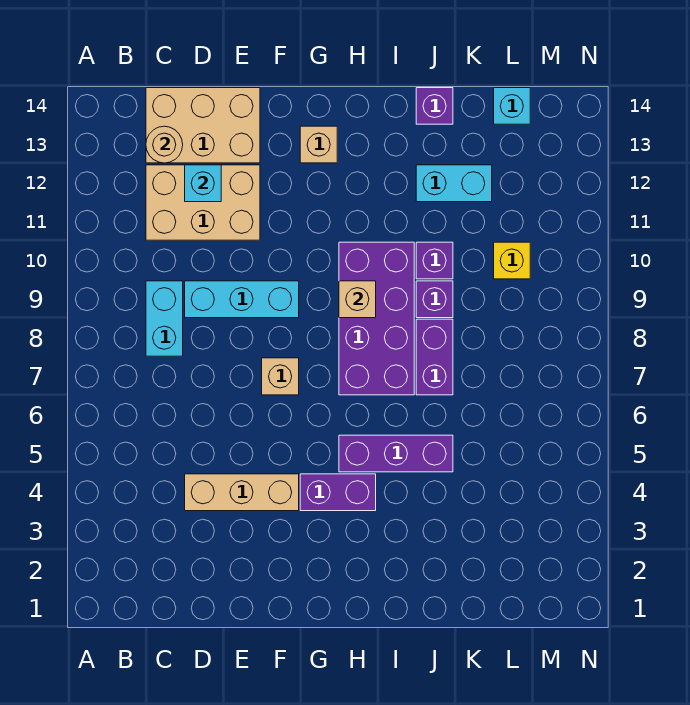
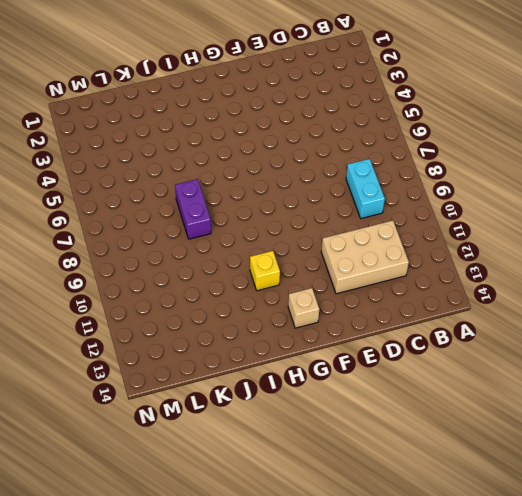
yellow 1x1 brick [250,251,280,291] -> yellow 1x1 brick moved to [494,242,530,279]
none -> tan 2x3 brick [146,88,260,163]
none -> tan 1x3 brick [185,474,299,511]
none -> cyan 1x3 brick [185,281,299,318]

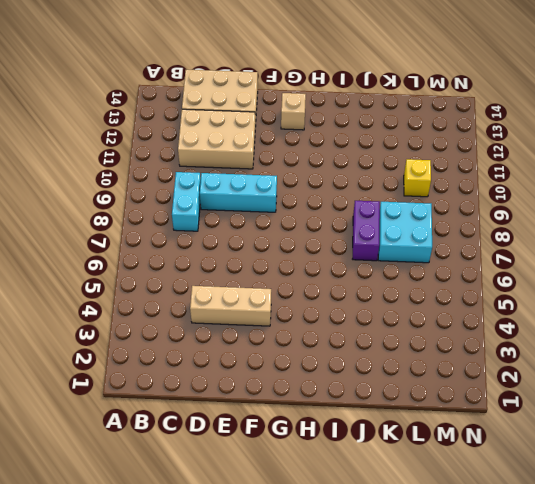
cyan 2x2 brick [378,202,432,263] -> none
none -> tan 1x1 brick [262,358,299,395]
none -> purple 1x2 brick [300,474,376,511]
none -> purple 1x3 brick [339,435,453,472]

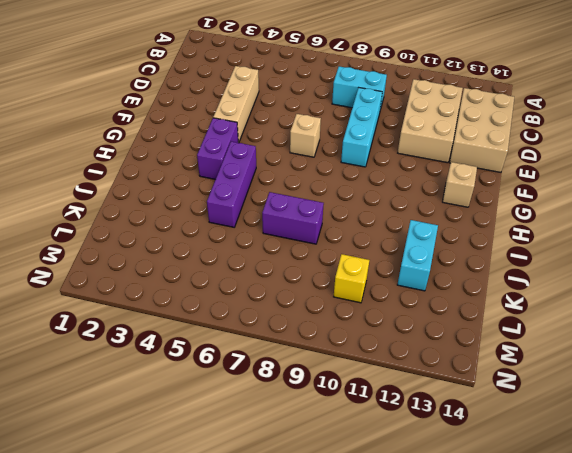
none -> purple 2x4 brick [339,242,414,395]
none -> purple 1x1 brick [416,281,453,318]
none -> purple 1x1 brick [416,242,453,279]

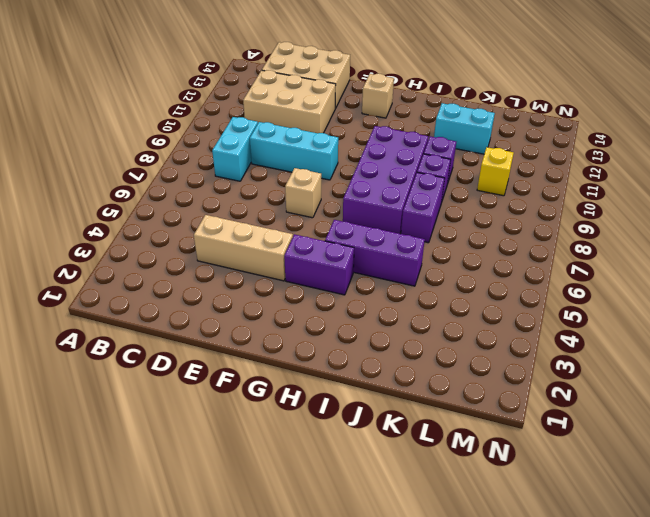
none -> purple 1x1 brick [416,88,453,124]
none -> cyan 1x1 brick [494,88,530,124]
none -> tan 1x1 round brick [146,126,183,163]

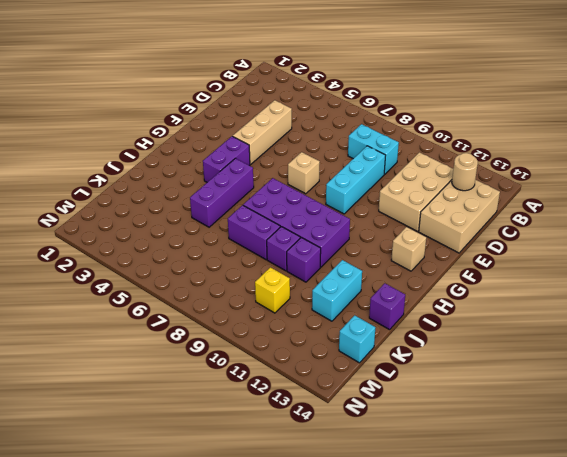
none -> cyan 1x1 brick [185,165,221,202]
none -> tan 1x1 brick [339,281,376,318]

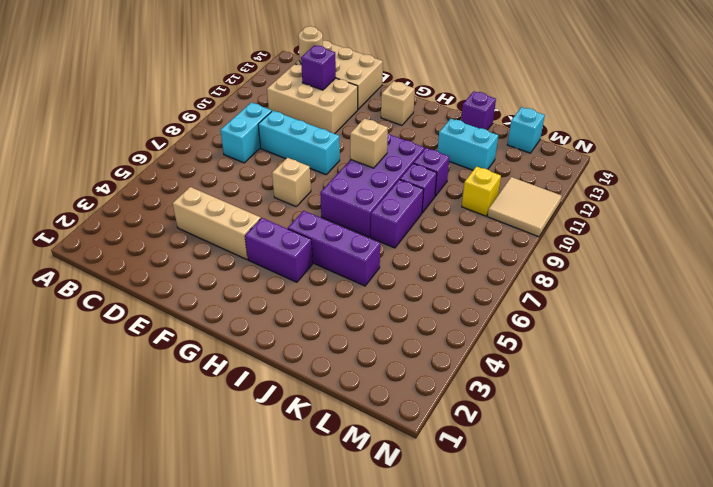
purple 1x1 brick [301,45,336,90] -> cyan 1x1 brick [185,165,221,202]
tan 2x2 tile [487,177,562,237] -> none

